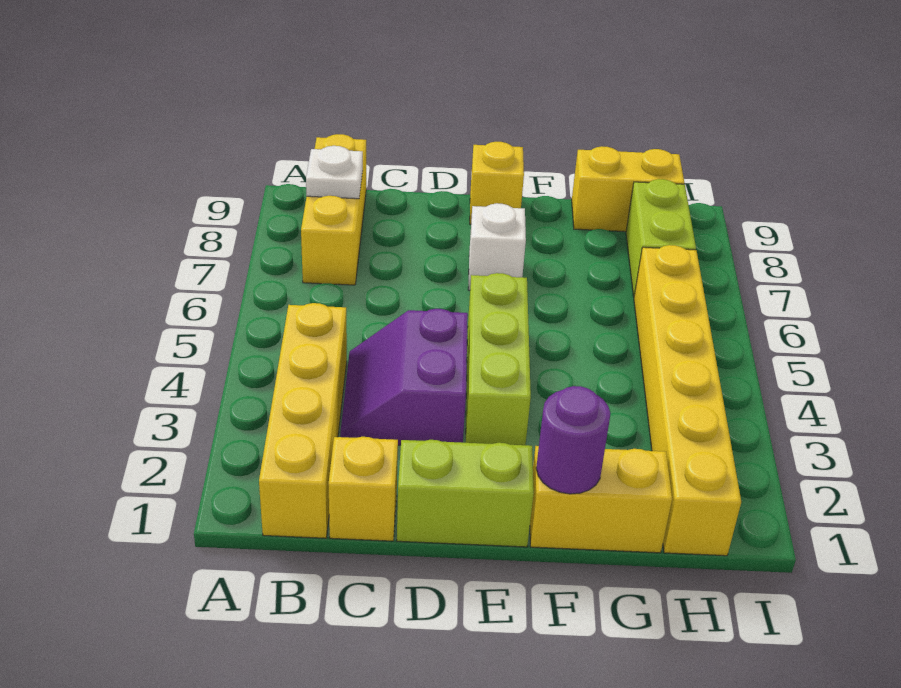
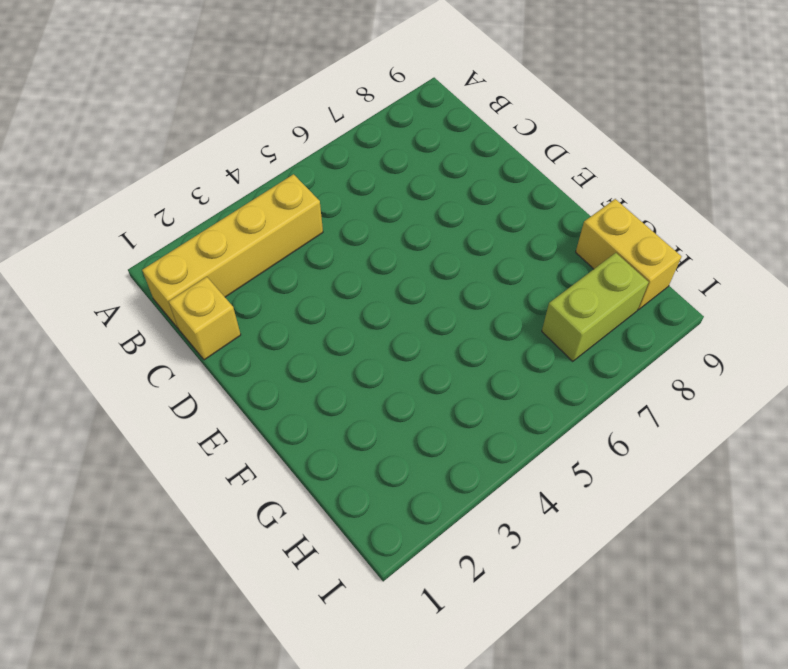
none -> yellow 1x3 brick [301,134,366,285]
none -> purple 2x2 slope [340,309,468,445]
none -> lime 1x2 brick [397,440,534,547]

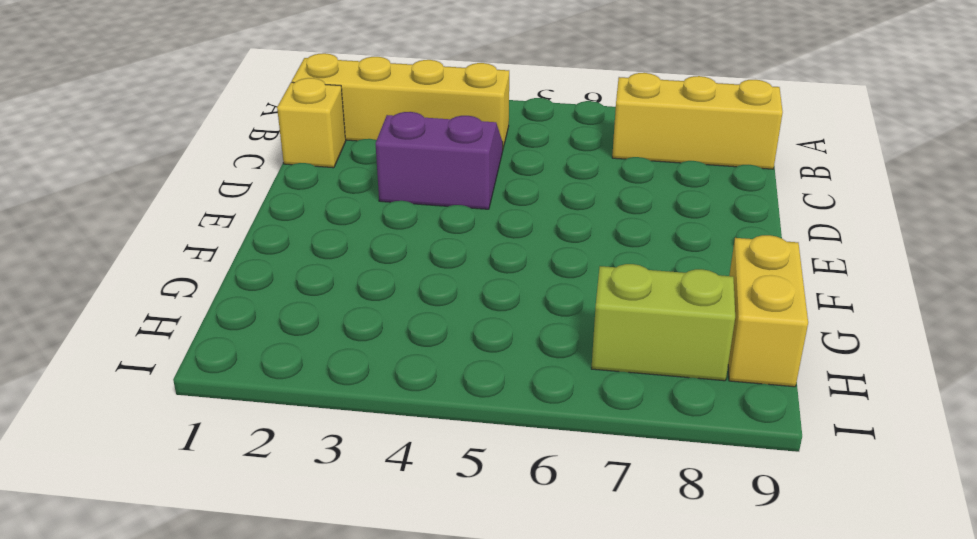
none -> lime 1x2 brick [397,440,534,547]
none -> lime 1x3 brick [466,273,531,445]
none -> white 1x1 brick [468,203,526,290]

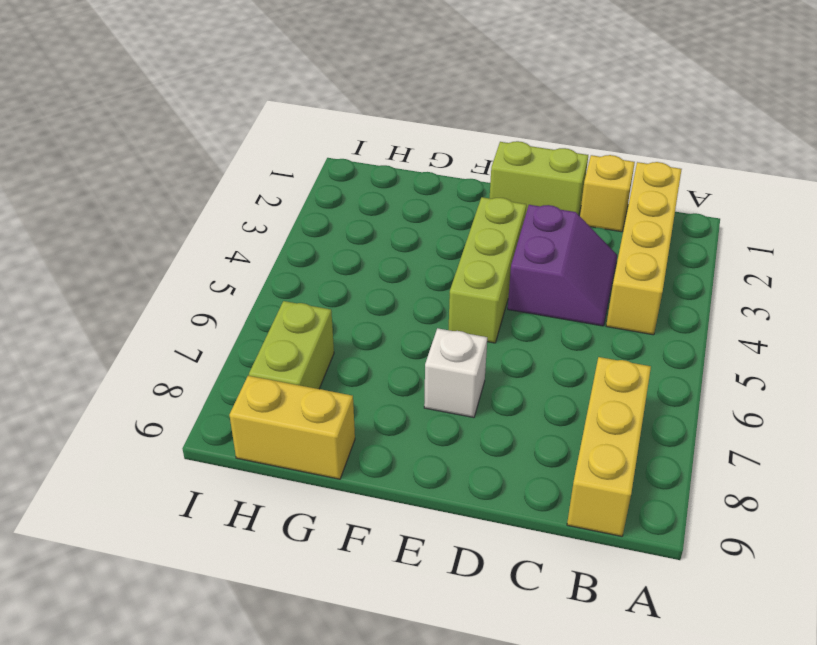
none -> yellow 1x1 brick [470,142,524,224]
none -> yellow 1x2 brick [530,446,672,553]
none -> yellow 1x6 brick [634,245,741,556]

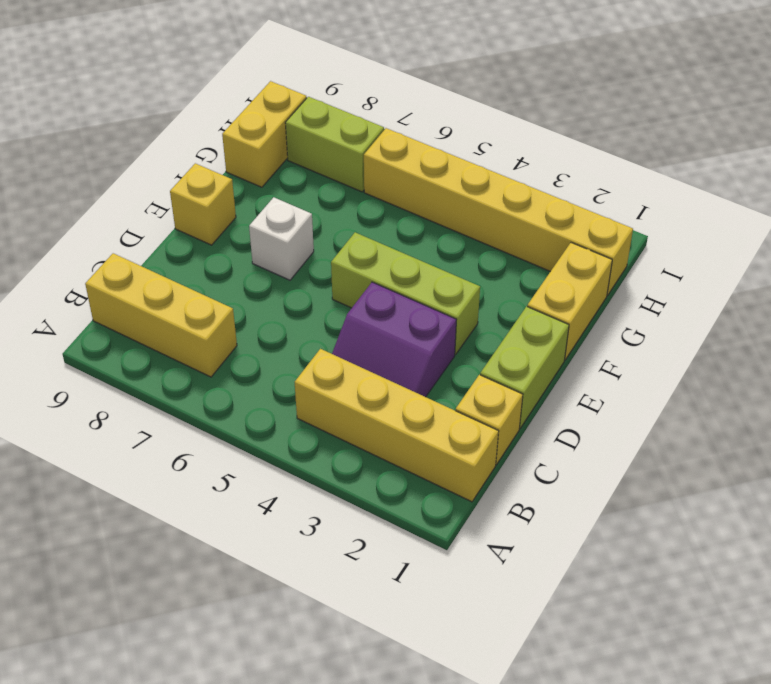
none -> white 1x1 plate [306,146,363,199]
none -> purple 1x1 round brick [536,386,610,494]

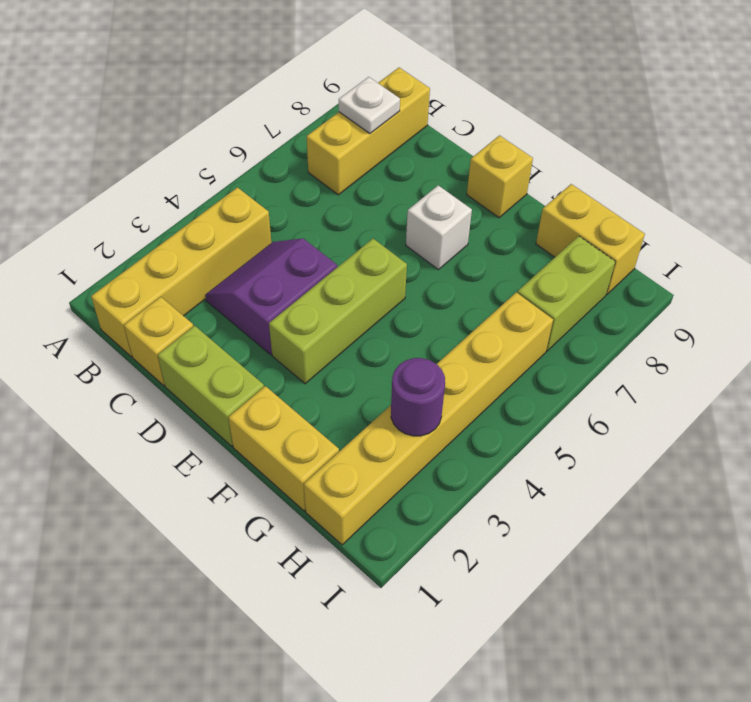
purple 1x1 round brick [391,358,445,436] -> purple 1x1 round brick moved to [536,386,610,494]

